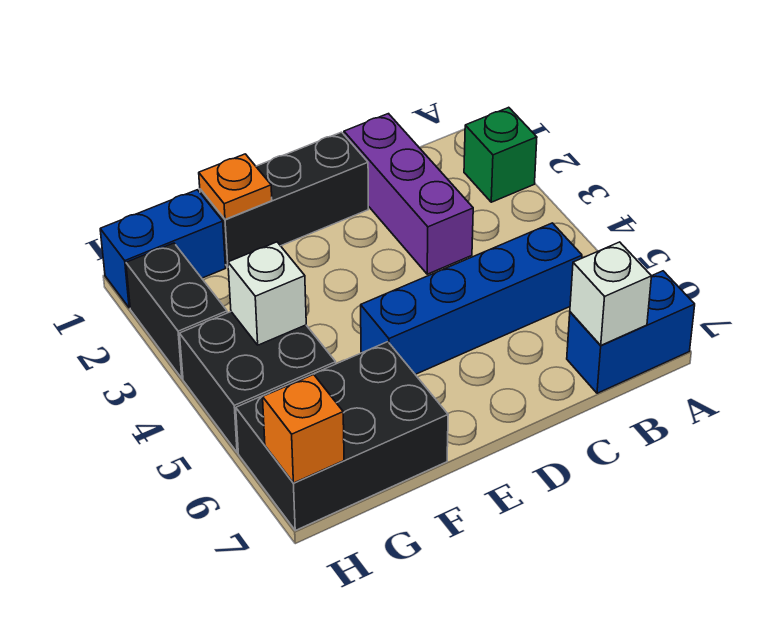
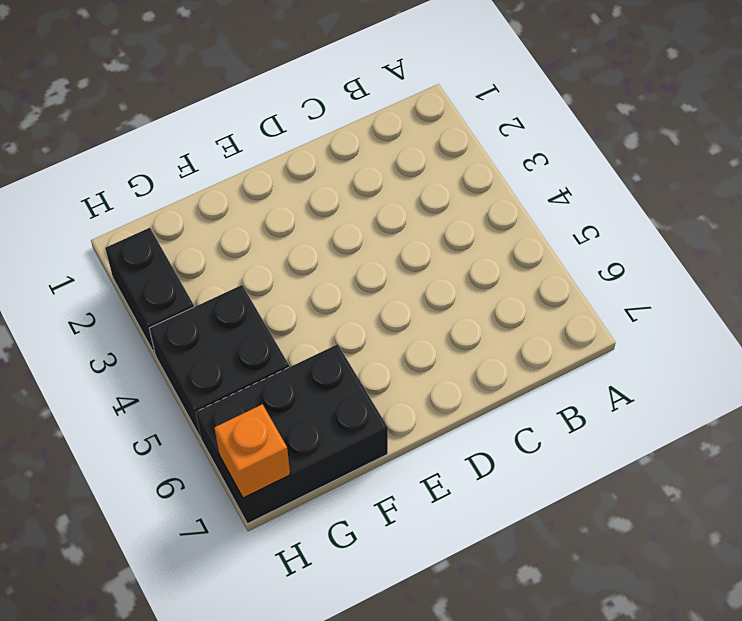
none -> green 1x1 brick [464,107,537,202]
none -> blue 1x2 brick [567,271,695,393]
none -> blue 1x4 brick [361,223,582,374]

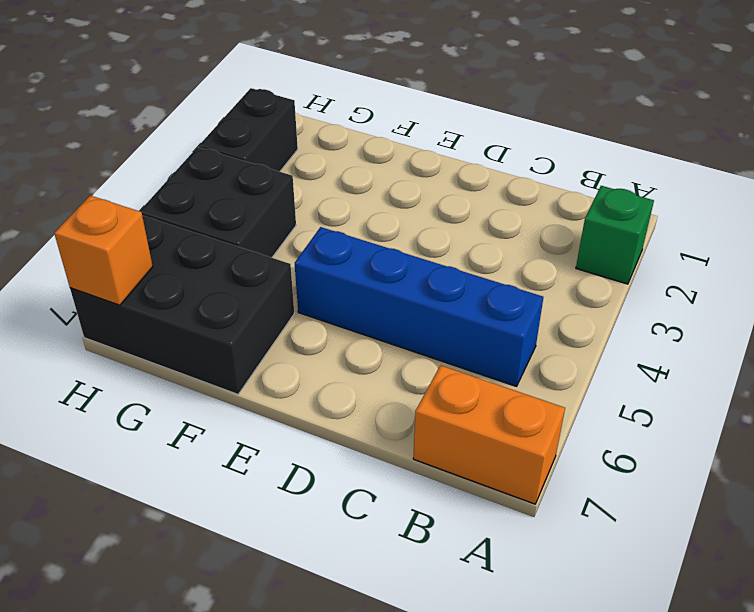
orange 1x2 brick [413,365,565,504] -> blue 1x2 brick [567,271,695,393]
none -> purple 1x3 brick [344,114,473,274]
none -> black 1x3 brick [200,132,368,267]
none -> blue 1x2 brick [100,190,226,308]

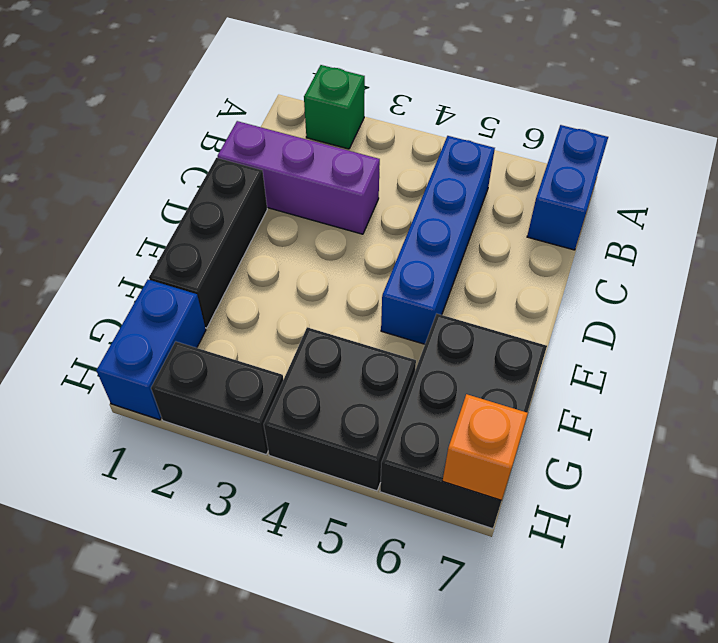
none -> white 1x1 brick [570,242,652,346]
none -> orange 1x1 plate [199,154,272,219]
none -> white 1x1 brick [228,242,306,345]

